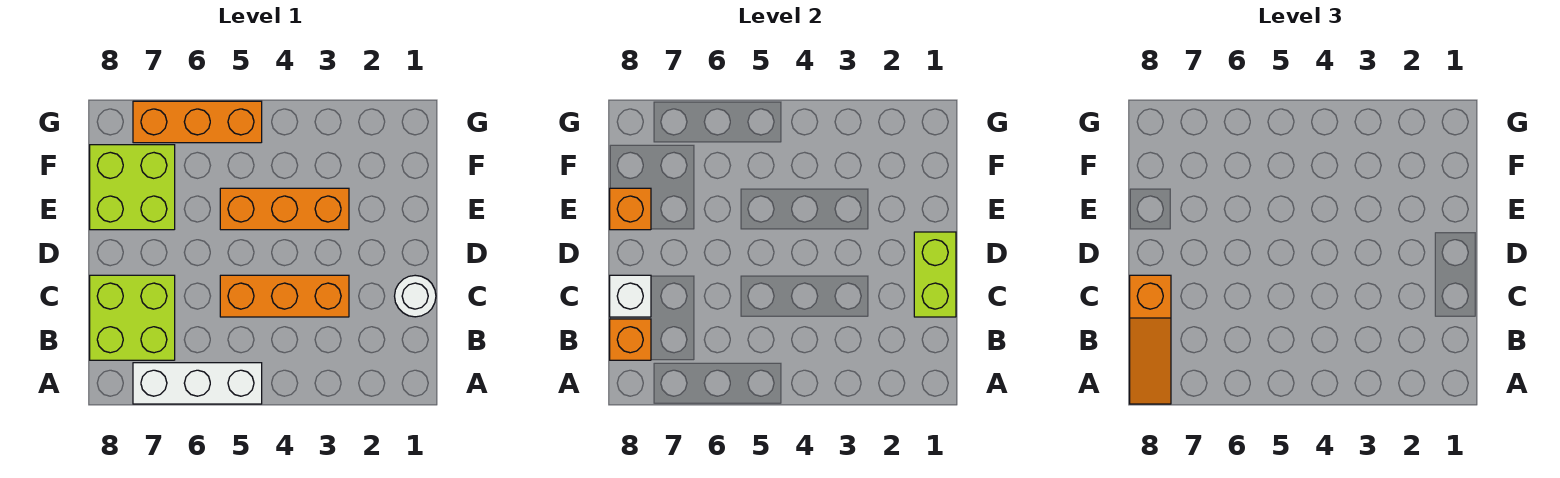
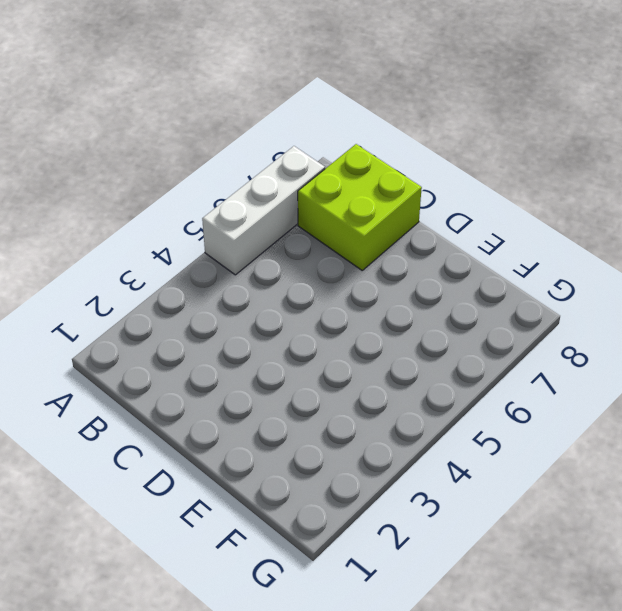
none -> white 1x1 round brick [395,275,436,317]
none -> orange 1x3 brick [220,275,349,317]
none -> orange 1x3 brick [220,188,349,230]

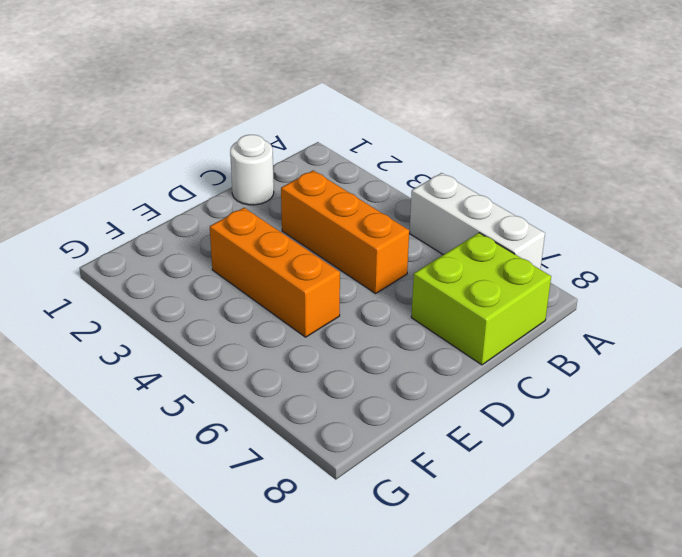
none -> lime 2x2 brick [90,145,175,230]
none -> orange 1x3 brick [133,101,262,143]
none -> orange 1x1 brick [610,319,651,360]

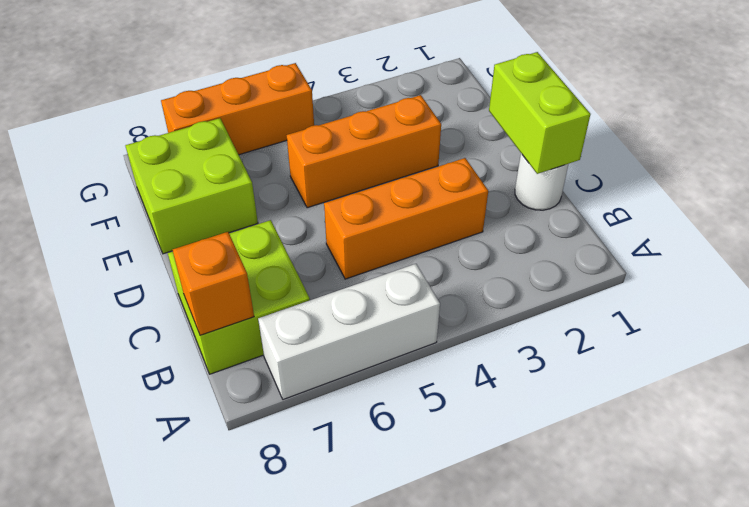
none -> white 1x1 brick [610,275,651,317]
none -> orange 1x1 brick [610,188,651,230]
none -> orange 1x3 slope [1130,275,1171,404]

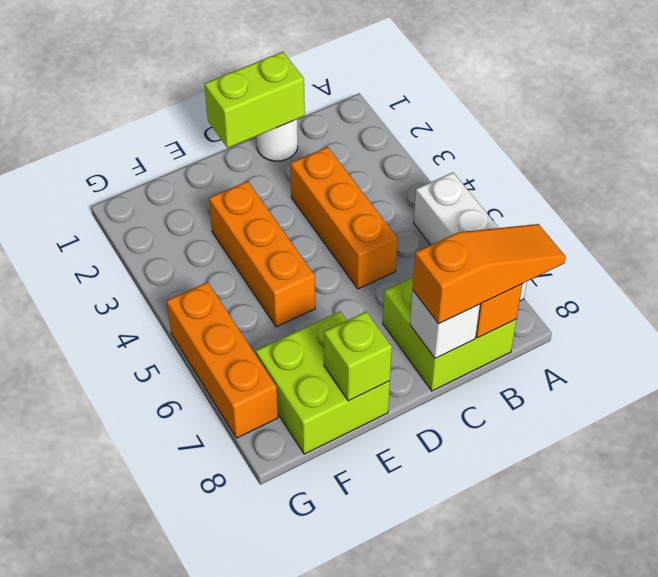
lime 1x1 brick [324,312,392,401] -> orange 1x1 brick [610,188,651,230]

